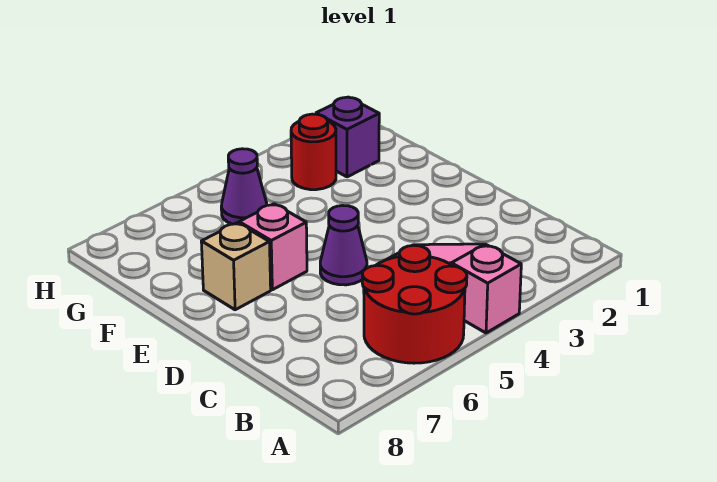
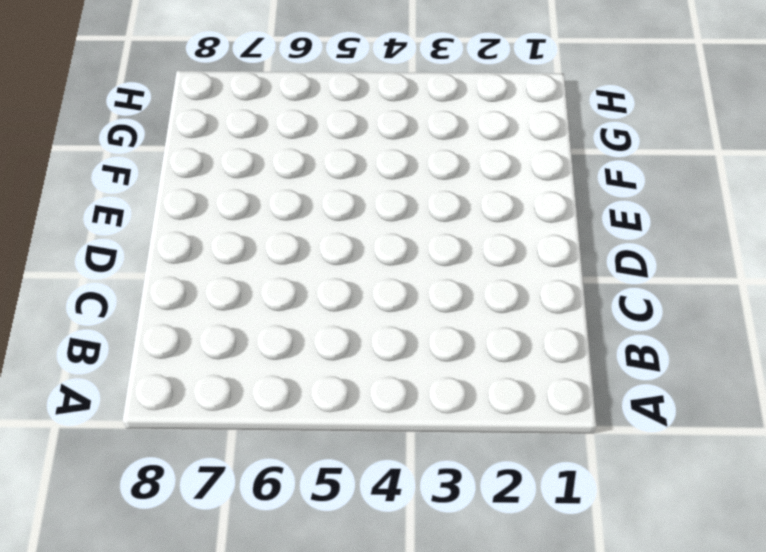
none -> pink 1x3 slope [386,244,521,333]
none -> red 2x2 round brick [362,245,467,363]

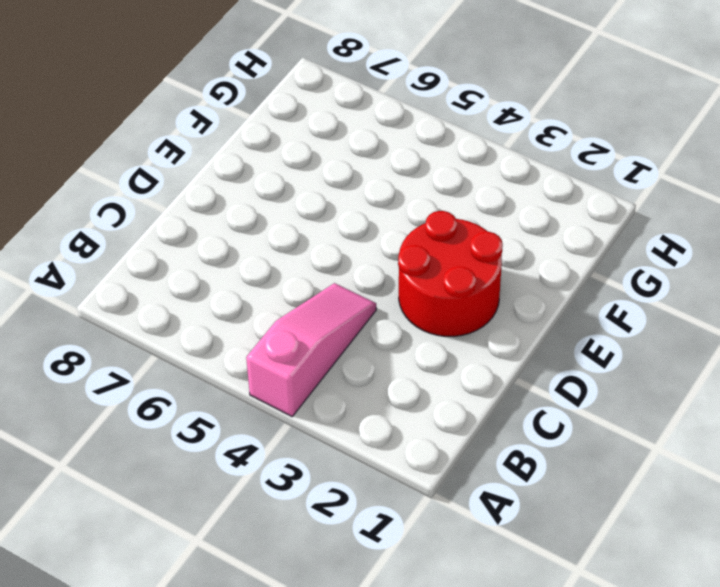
red 2x2 round brick [398,211,503,336] -> red 2x2 round brick moved to [362,245,467,363]
none -> purple 1x1 cone [320,205,367,285]
none -> pink 1x1 brick [239,204,307,290]

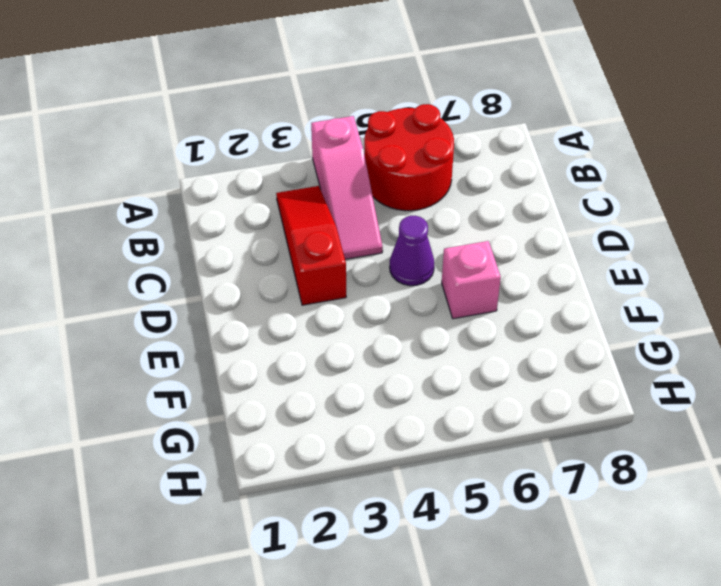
red 1x3 slope [276,186,346,305] -> none
none -> tan 1x1 brick [201,223,271,310]
none -> purple 1x1 brick [316,97,379,177]

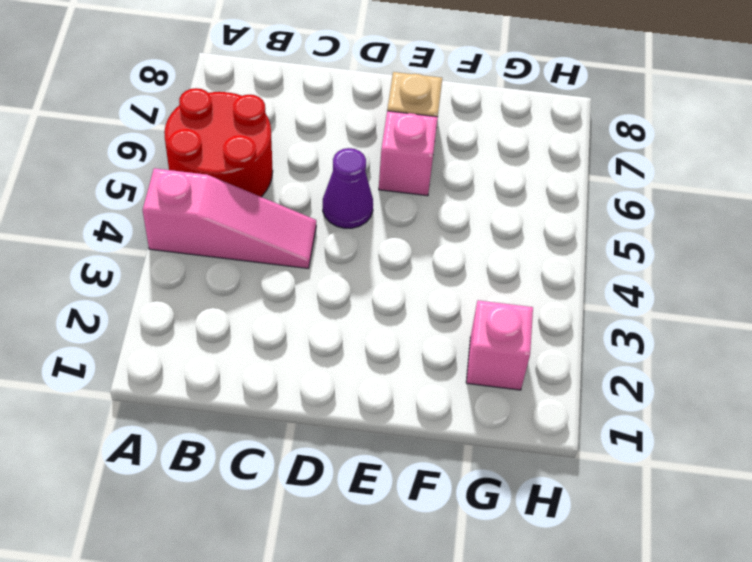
pink 1x1 brick [466,300,533,390] -> purple 1x1 brick [316,97,379,177]
none -> red 1x1 round brick [291,114,336,190]
none -> purple 1x1 cone [221,149,267,224]

